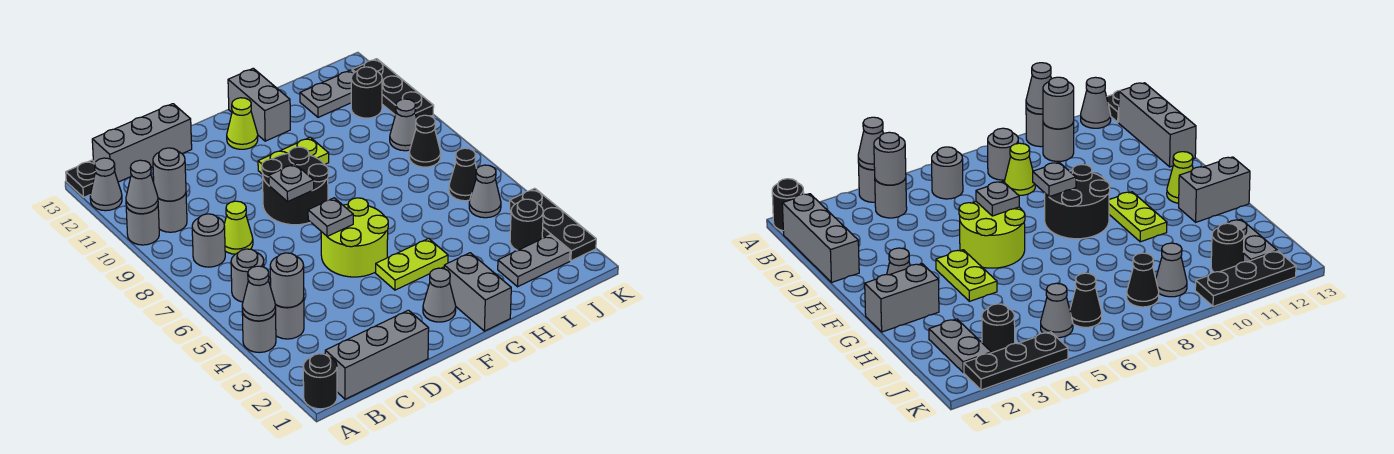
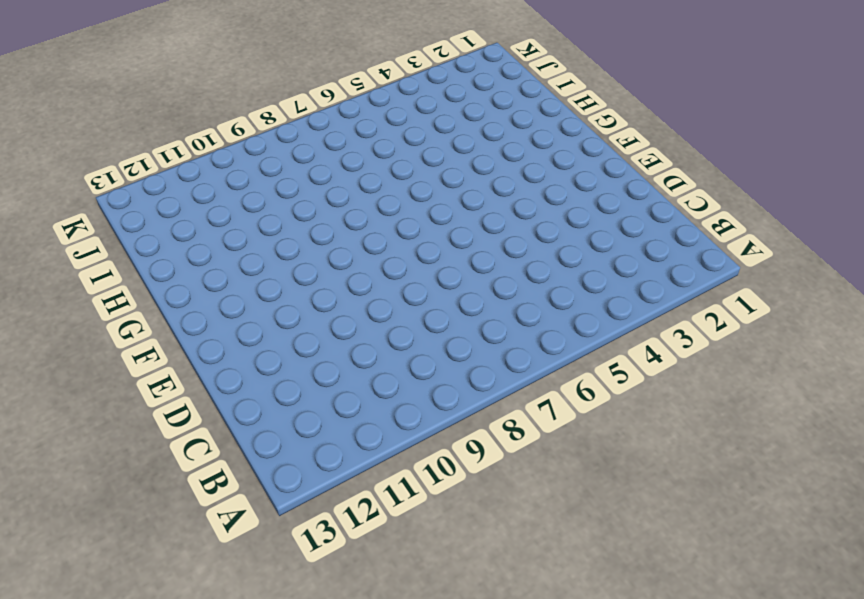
none -> black 1x1 round brick [303,354,337,409]
none -> grey 1x1 round brick [242,311,276,353]
none -> grey 1x1 round brick [126,206,159,245]
none -> grey 1x1 cone [90,158,122,211]

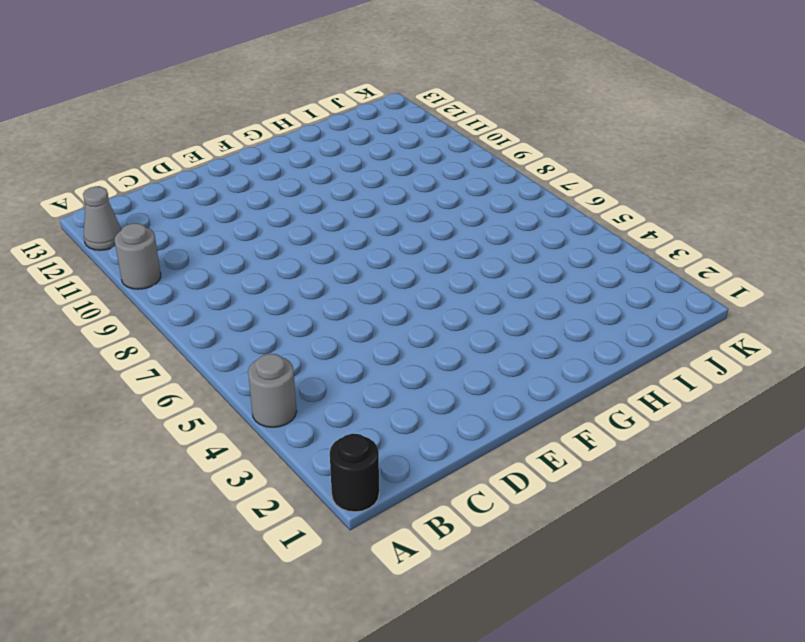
none -> black 1x1 plate [66,160,95,197]
none -> grey 1x3 brick [325,310,429,399]
none -> grey 1x1 round brick [275,298,304,339]
none -> grey 1x1 round brick [231,249,264,302]

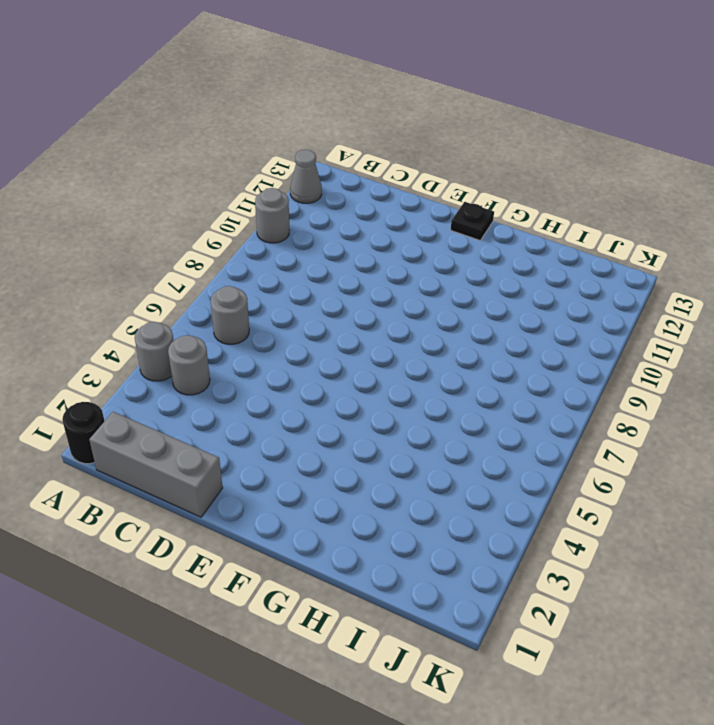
black 1x1 plate [451,202,494,240] -> black 1x1 plate moved to [66,160,95,197]
none -> grey 1x1 round brick [192,214,225,267]
none -> grey 1x1 round brick [158,193,187,232]
none -> grey 1x3 brick [92,104,192,182]
none -> lime 1x1 cone [224,201,253,254]

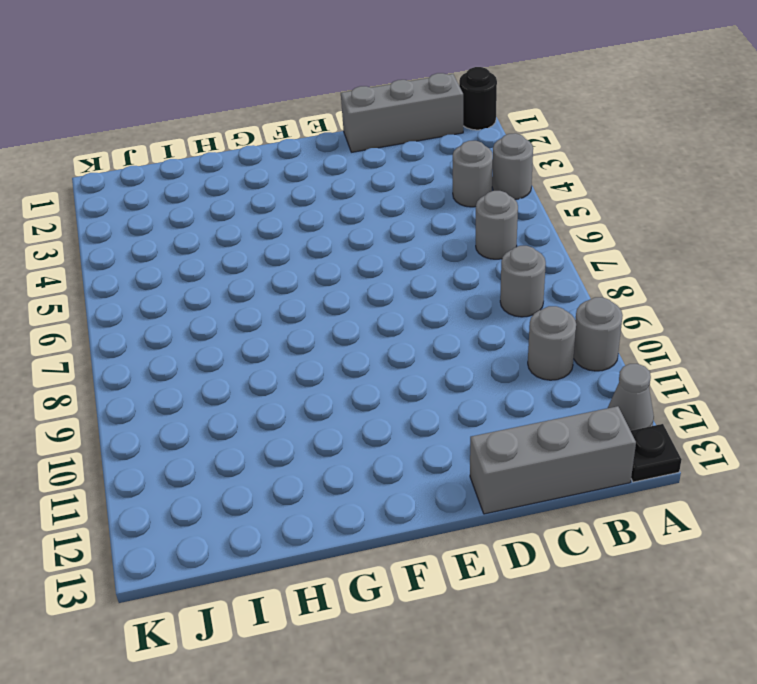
none -> lime 1x1 cone [224,201,253,254]
none -> lime 2x2 round brick [321,198,388,277]
none -> black 2x2 round brick [262,147,328,225]
none -> grey 1x1 cone [423,268,456,322]

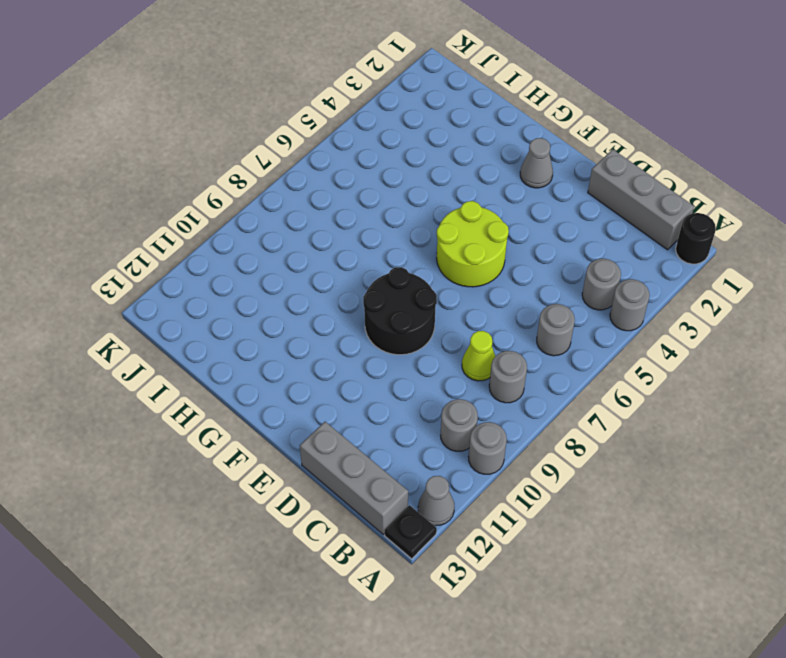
none -> lime 1x2 plate [376,239,448,290]
none -> lime 1x2 plate [258,137,329,174]
none -> lime 1x1 cone [227,98,258,149]
none -> grey 1x2 brick [444,253,511,331]

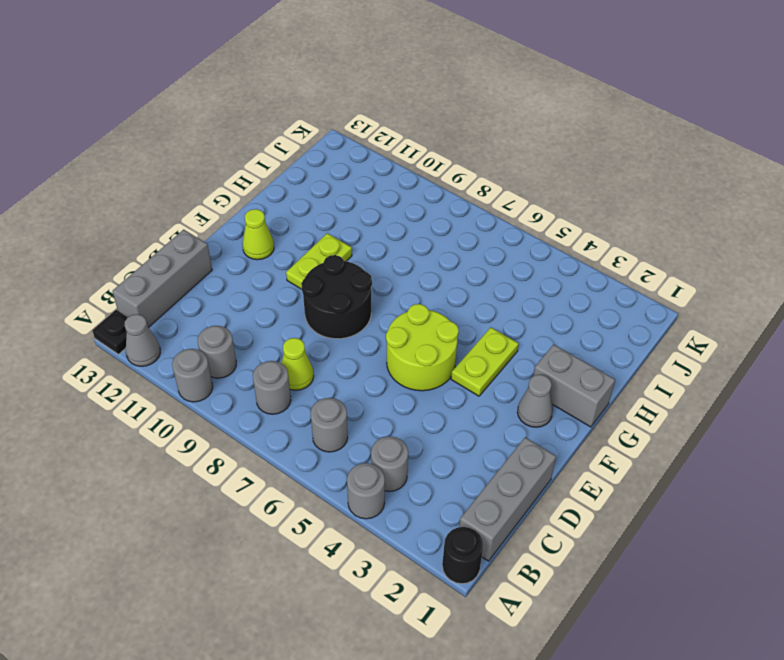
none -> grey 1x2 brick [228,68,290,141]
none -> grey 1x2 plate [498,235,570,287]
none -> grey 1x2 plate [300,70,354,117]
none -> black 1x1 round brick [510,199,543,250]

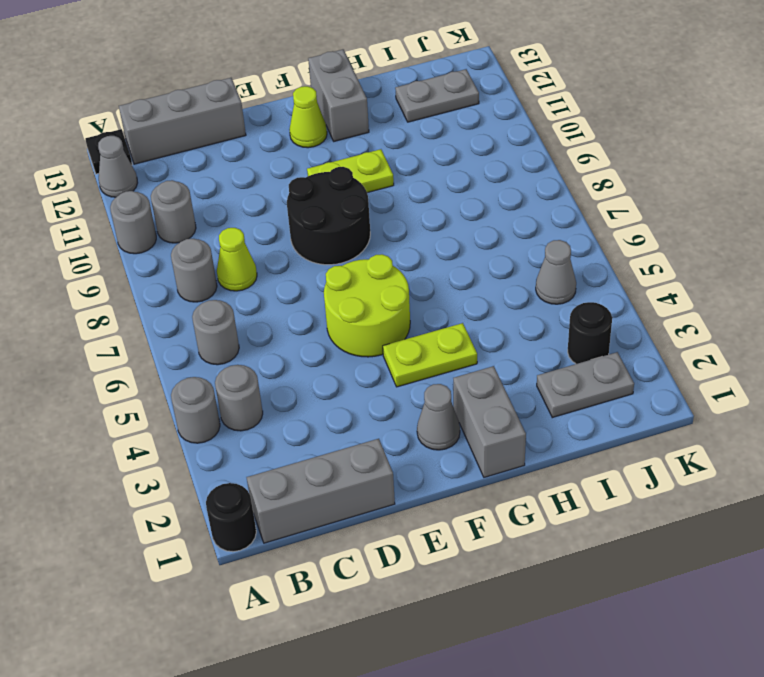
none -> black 1x1 cone [449,148,477,201]
none -> black 1x1 cone [409,115,441,167]
none -> grey 1x1 cone [390,99,417,151]
none -> black 1x1 round brick [351,67,382,118]

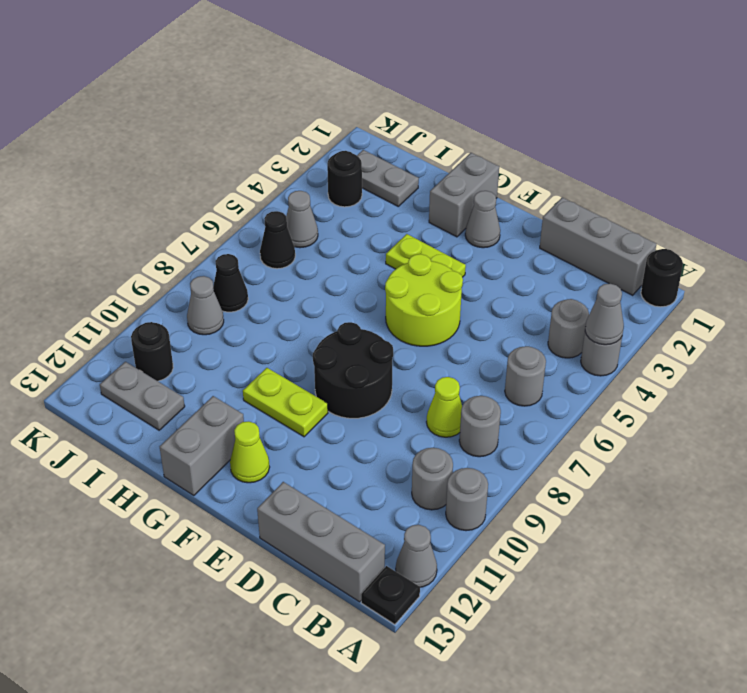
none -> black 1x3 plate [510,188,596,261]
none -> black 1x3 plate [352,59,434,118]
none -> grey 1x1 cone [126,160,158,214]
none -> grey 1x1 round brick [270,253,304,308]

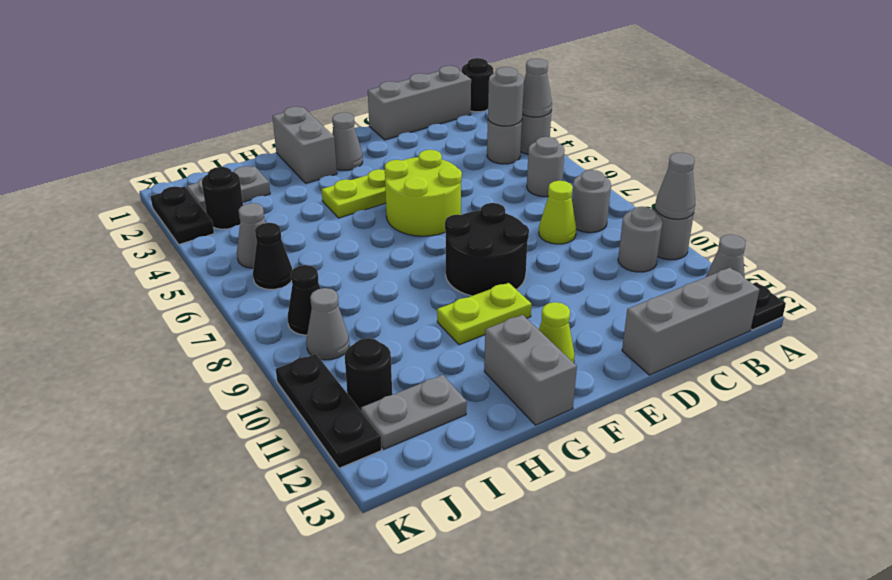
black 1x2 plate [151,186,214,244] -> black 1x3 plate [510,188,596,261]
none -> grey 1x1 round brick [153,148,186,201]
none -> grey 1x1 plate [308,198,353,236]
none -> grey 1x1 plate [269,164,314,202]

